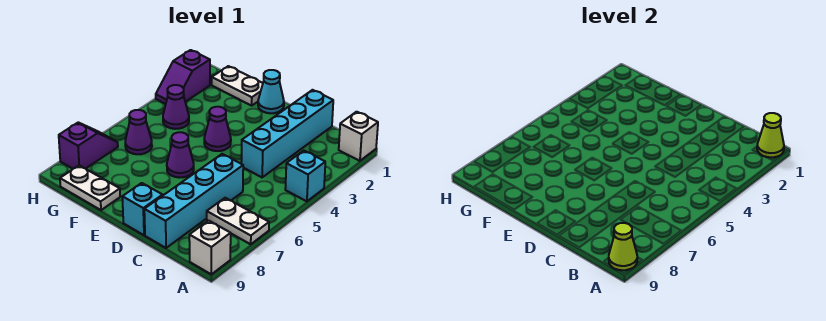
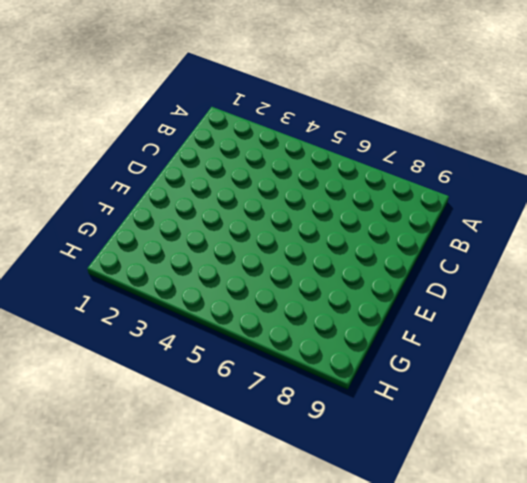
none -> white 1x1 brick [339,112,378,161]
none -> cyan 1x1 brick [285,151,325,201]
none -> white 1x2 plate [207,198,269,244]

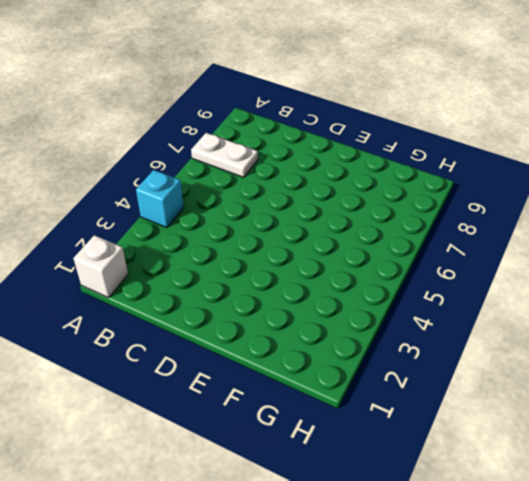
none -> white 1x1 brick [189,221,231,274]
none -> cyan 1x4 brick [241,90,333,177]
none -> cyan 1x4 brick [144,154,243,248]

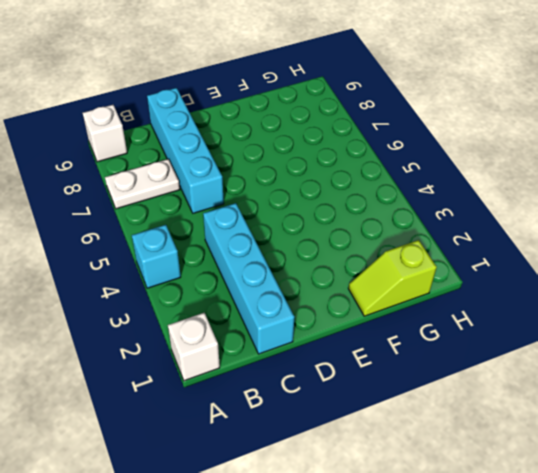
lime 1x2 slope [348,240,437,316] -> white 1x2 plate [212,66,263,106]
none -> cyan 1x1 brick [122,183,163,235]
none -> cyan 1x1 cone [258,70,284,113]
none -> purple 1x1 cone [204,107,231,151]

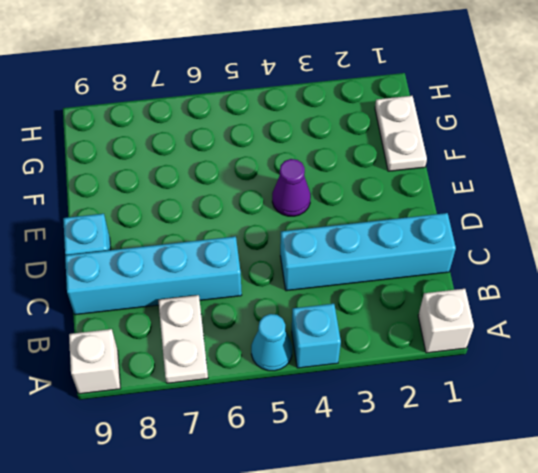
cyan 1x1 cone [251,314,292,371] -> cyan 1x1 cone moved to [258,70,284,113]
none -> purple 1x1 cone [167,132,194,178]
none -> white 1x2 plate [60,165,120,210]
none -> purple 1x1 cone [163,85,189,129]

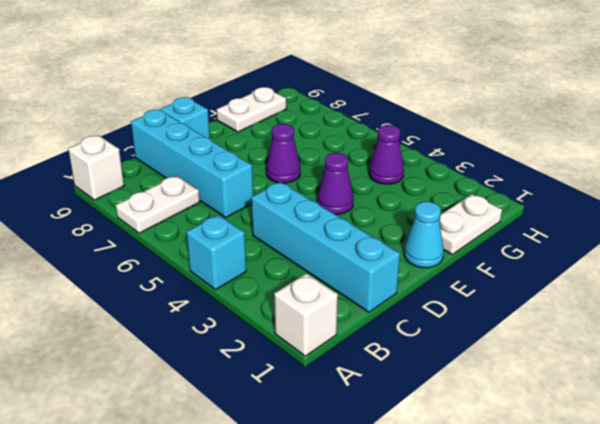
none -> purple 1x1 cone [125,110,152,154]
none -> purple 1x2 slope [156,50,210,104]
none -> purple 1x2 slope [59,122,118,169]

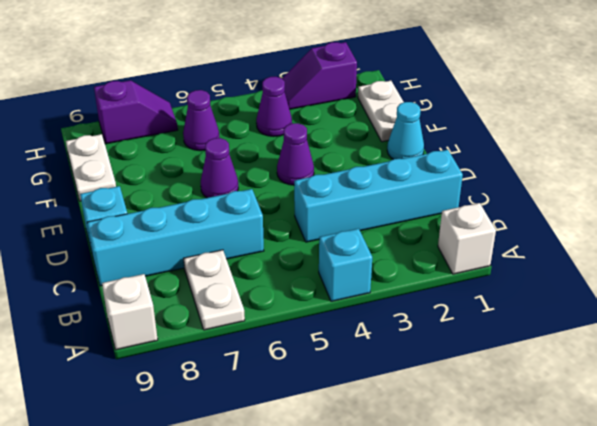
none -> lime 1x1 cone [757,113,784,157]
none -> lime 1x1 cone [609,223,637,270]

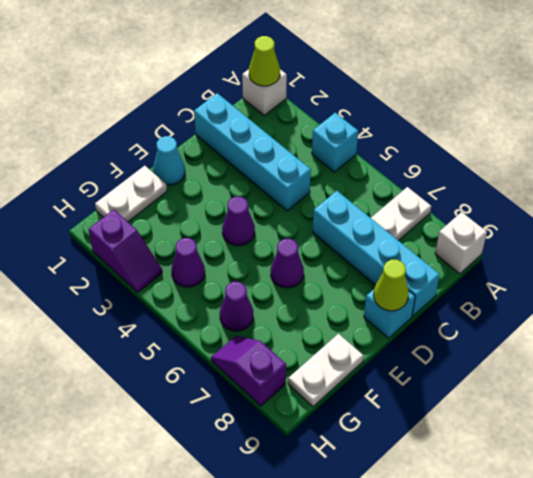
lime 1x1 cone [374,260,409,311] -> lime 1x1 cone moved to [609,223,637,270]

